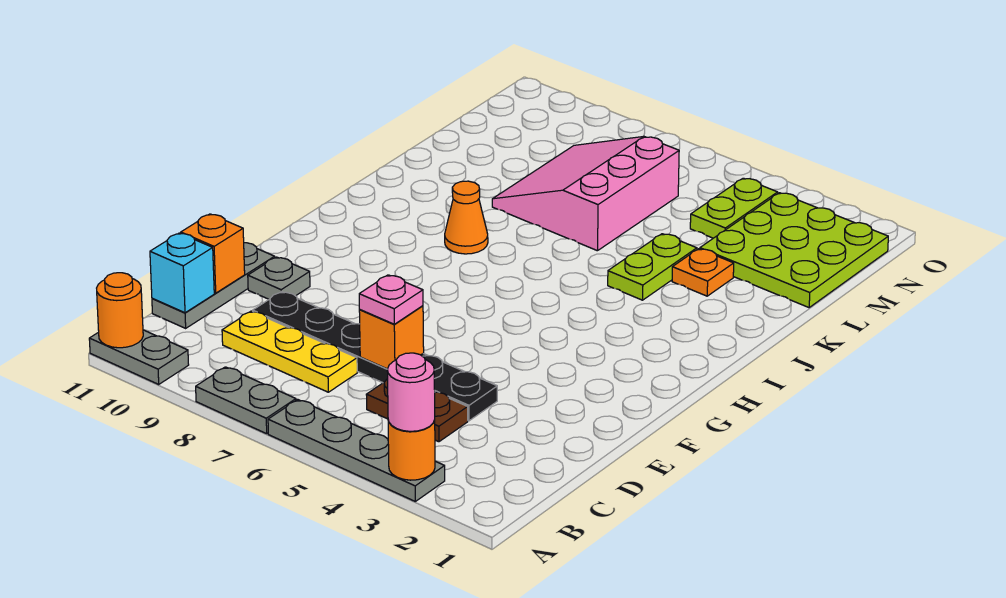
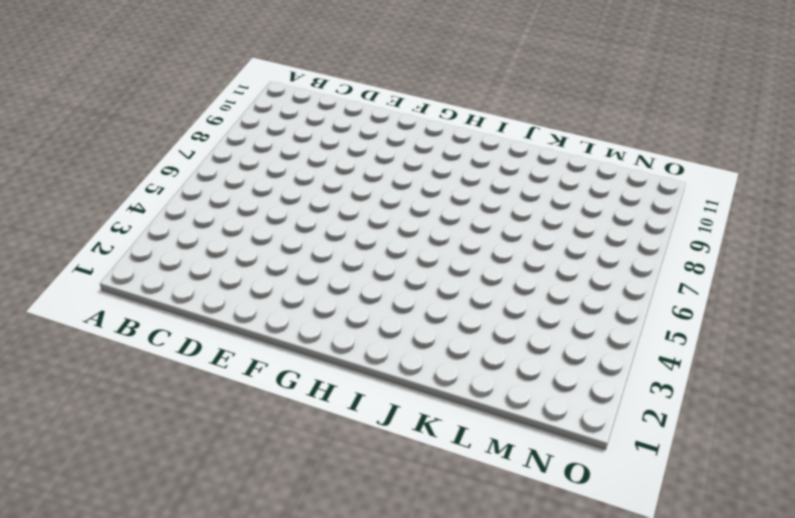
none -> grey 1x4 plate [268,399,445,501]
none -> grey 1x2 plate [196,367,296,434]
none -> grey 1x2 plate [89,330,189,384]

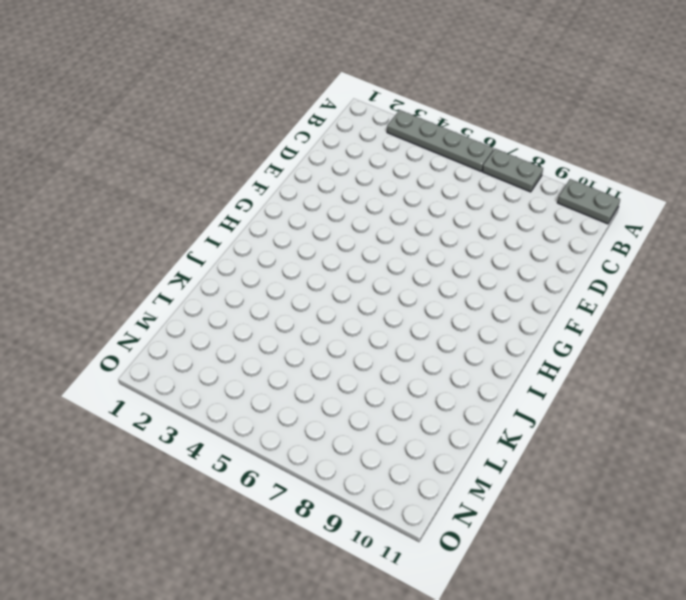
none -> brown 1x2 plate [366,379,468,442]
none -> yellow 1x3 plate [222,311,357,392]
none -> grey 1x3 plate [152,243,275,328]

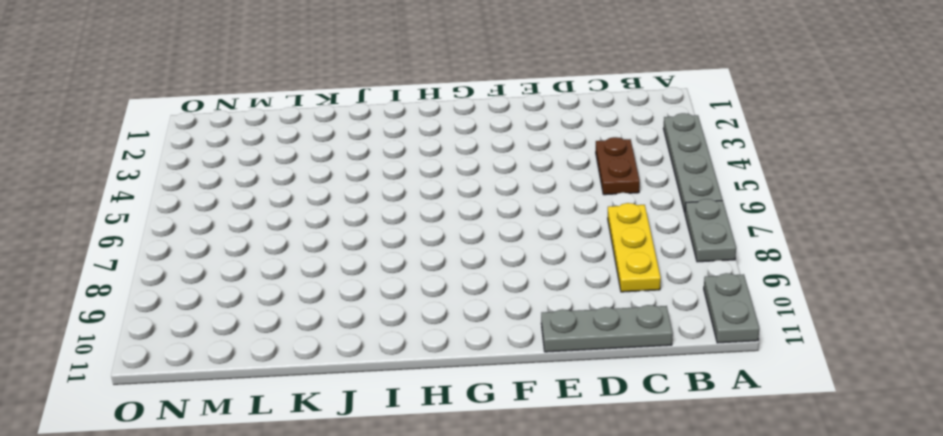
none -> black 1x6 plate [253,291,497,421]
none -> grey 1x1 plate [248,257,310,299]
none -> orange 1x1 cone [445,181,488,254]

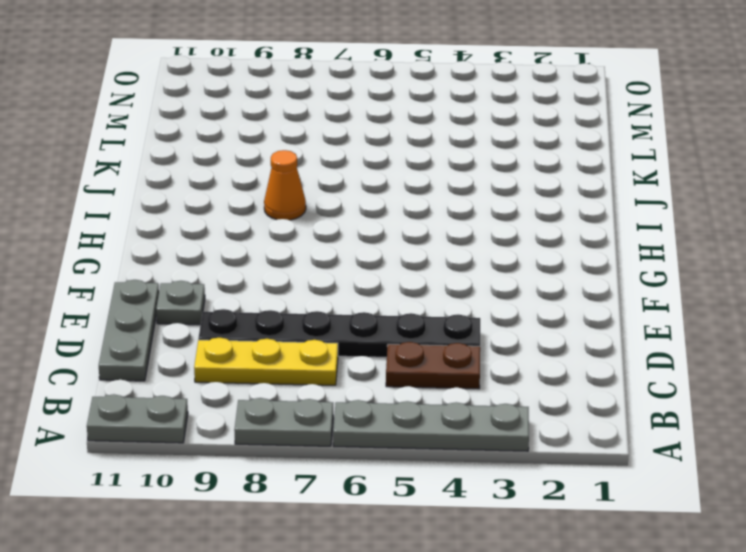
none -> lime 1x2 plate [608,234,697,300]
none -> orange 1x1 plate [672,249,734,296]
none -> pink 3x3 slope [492,136,679,251]

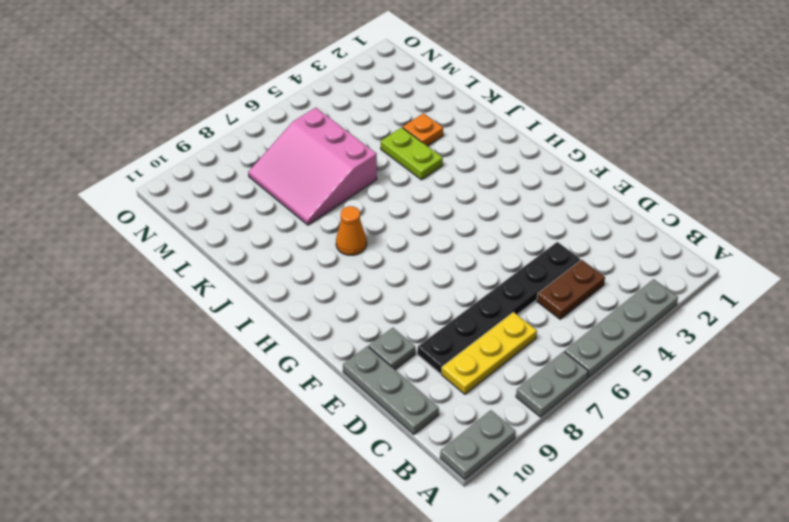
none -> lime 3x3 plate [700,193,888,307]
none -> lime 1x2 plate [690,178,778,238]
none -> orange 1x1 round brick [388,420,435,480]

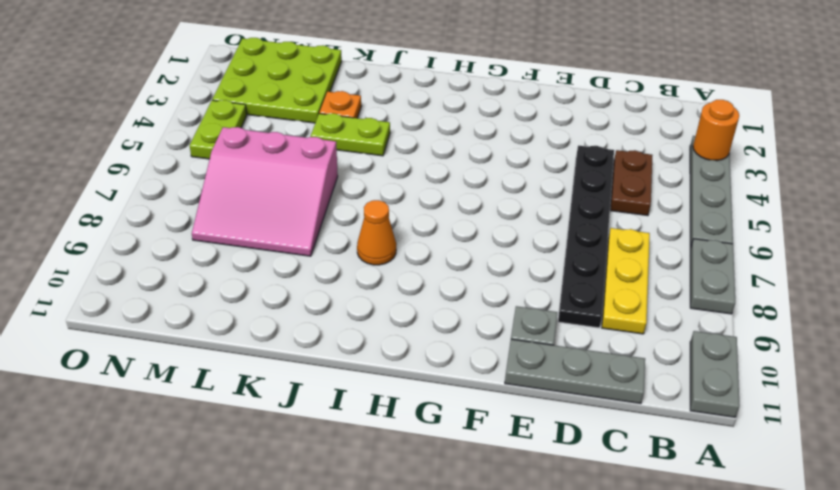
lime 1x2 plate [190,100,247,159] -> lime 1x2 plate turned to [690,178,778,238]
none -> orange 1x1 round brick [97,273,143,348]
none -> cyan 1x1 brick [150,233,214,313]
none -> orange 1x1 brick [359,306,424,369]

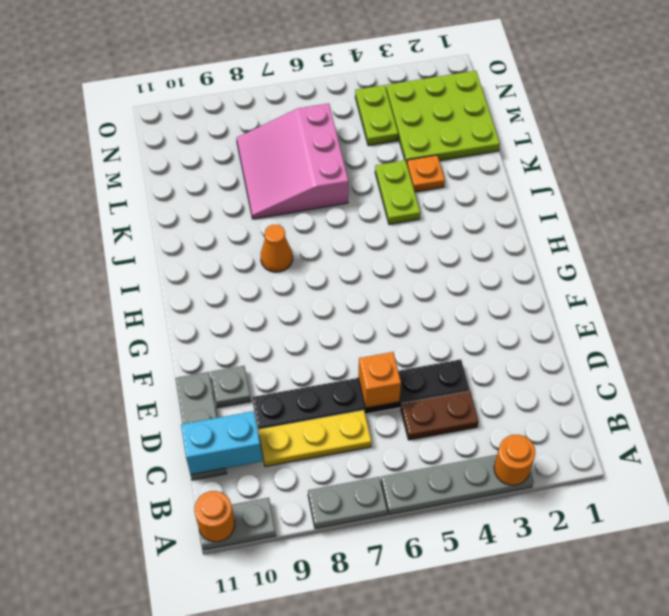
cyan 1x2 brick [181,411,262,475] -> cyan 1x1 brick [150,233,214,313]
none -> orange 1x1 brick [181,214,245,293]
none -> pink 1x1 round brick [387,353,435,431]
none -> pink 1x1 plate [359,275,423,324]

